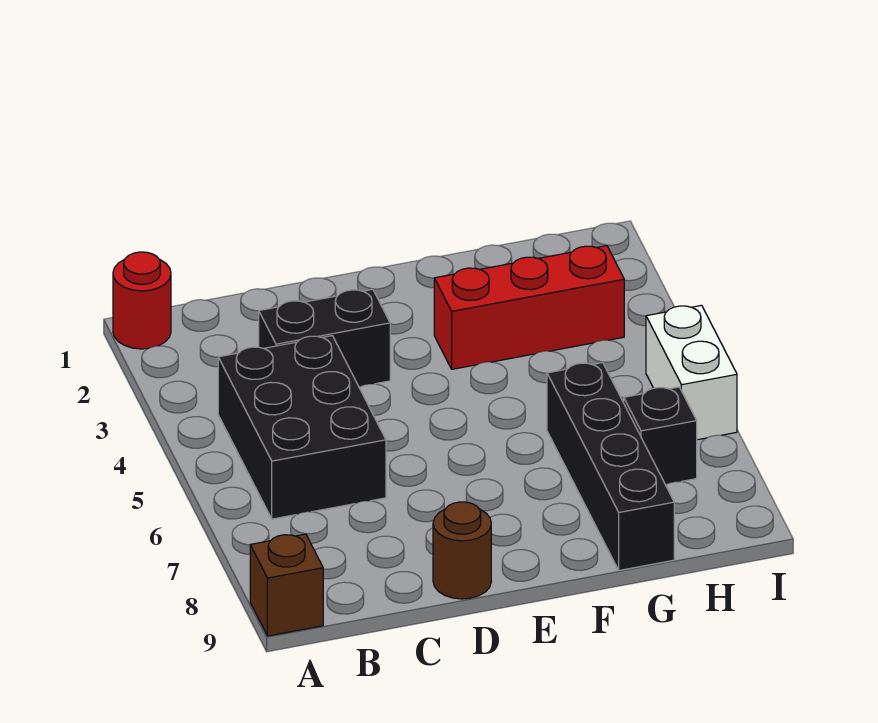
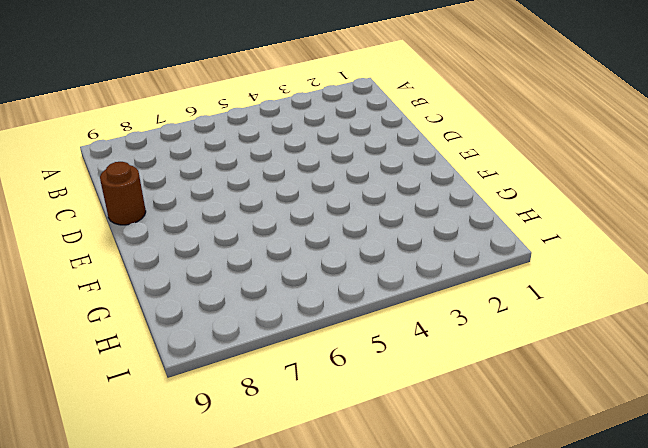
none -> red 1x1 round brick [113,252,171,349]
none -> brown 1x1 brick [250,534,323,636]

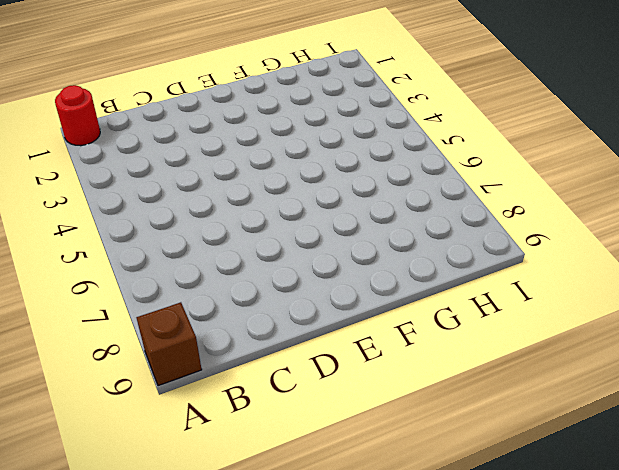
none -> black 2x3 brick [218,336,386,519]
none -> black 1x2 brick [259,289,390,387]

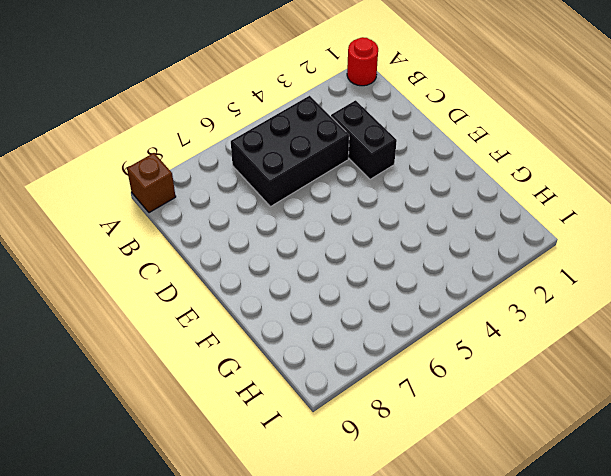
none -> brown 1x1 round brick [433,502,491,599]
none -> red 1x3 brick [434,246,624,369]

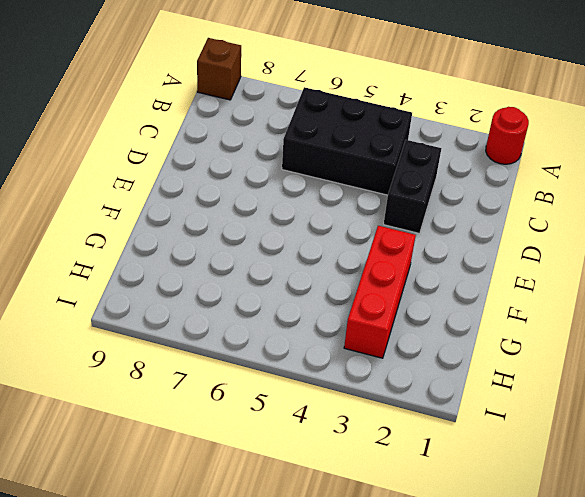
none -> brown 1x1 round brick [433,502,491,599]
none -> black 1x4 brick [547,363,674,570]

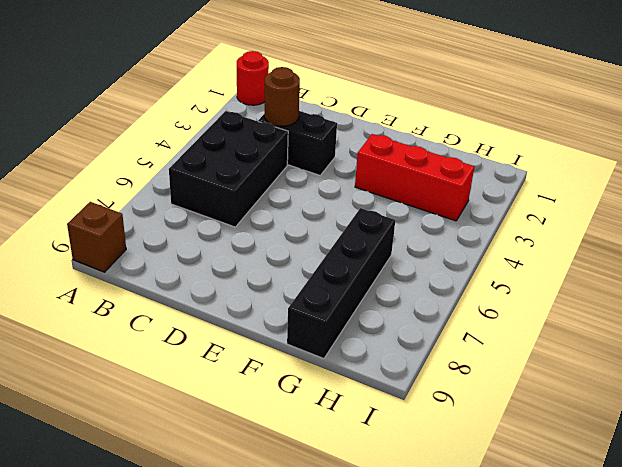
brown 1x1 round brick [264,67,300,126] -> brown 1x1 round brick moved to [433,502,491,599]
none -> black 1x1 brick [624,387,697,485]
none -> white 1x2 brick [646,305,737,440]

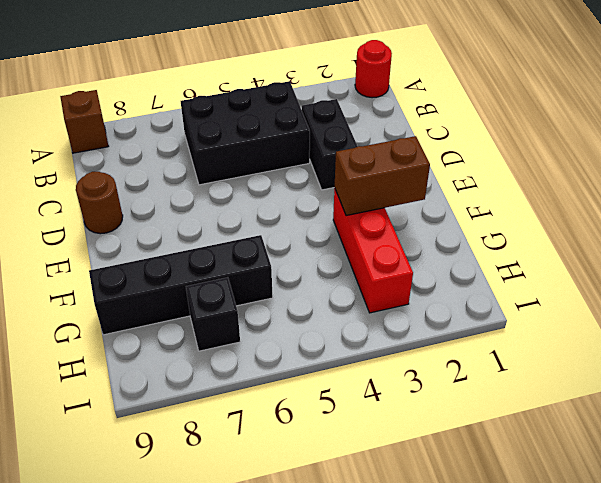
brown 1x2 brick [335,136,430,216] -> none
none -> white 1x2 brick [646,305,737,440]

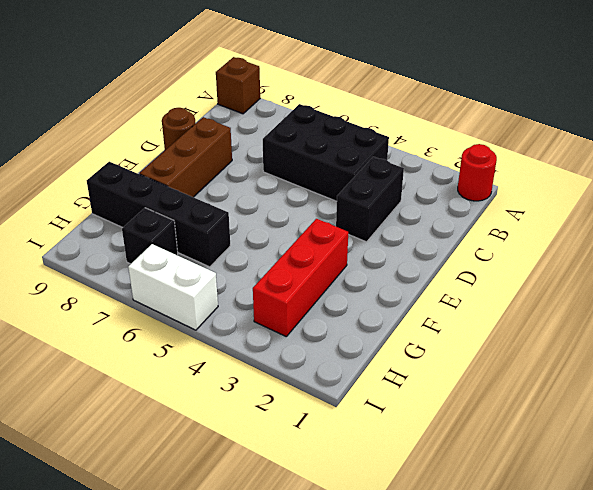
brown 1x3 brick [139,117,232,197] -> none

